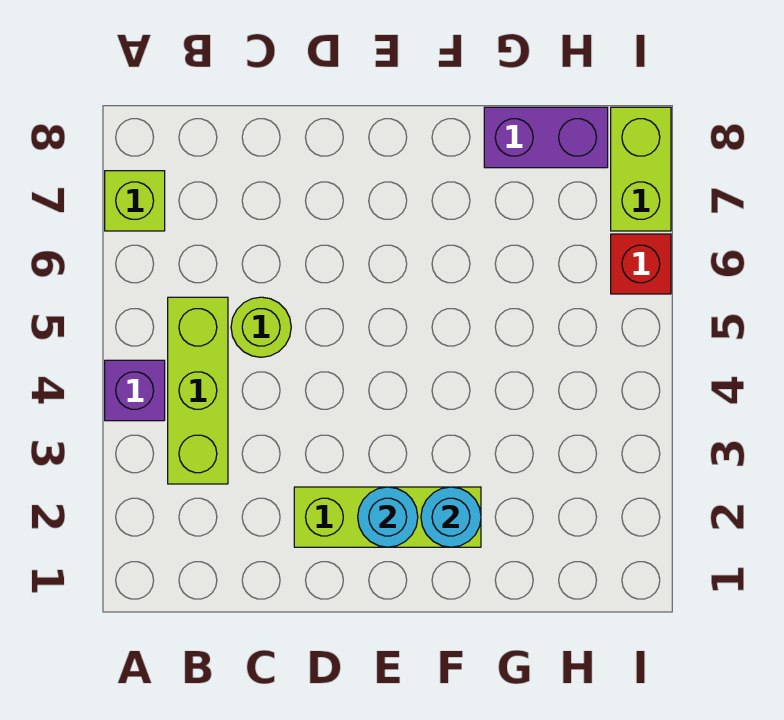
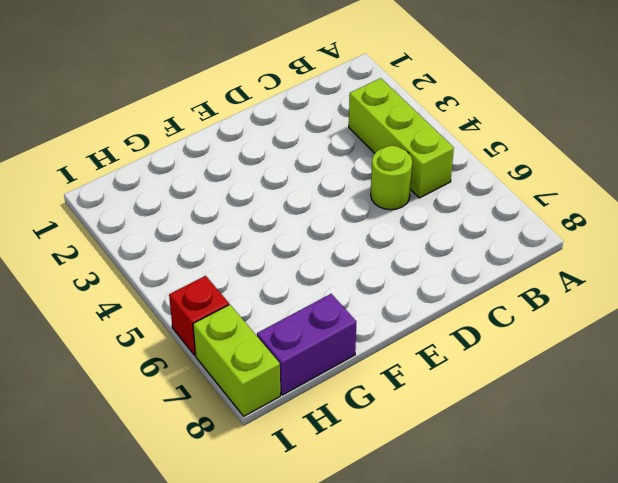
none -> purple 1x1 brick [105,360,165,421]
none -> lime 1x1 brick [105,171,165,231]

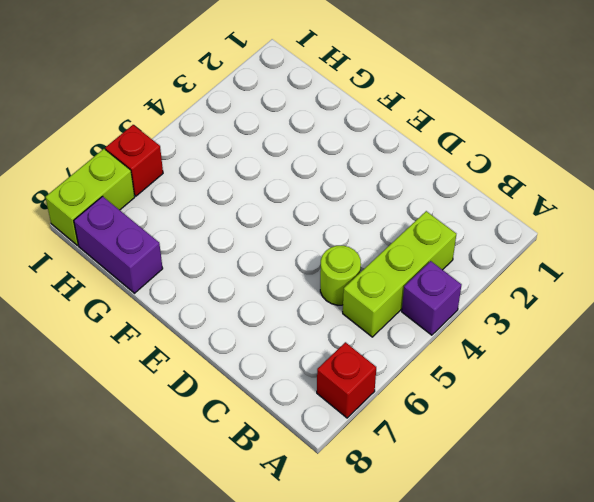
red 1x1 brick [317,342,376,418] -> lime 1x1 brick [105,171,165,231]
none -> lime 1x3 brick [294,487,481,547]
none -> cyan 1x1 round brick [358,487,418,547]

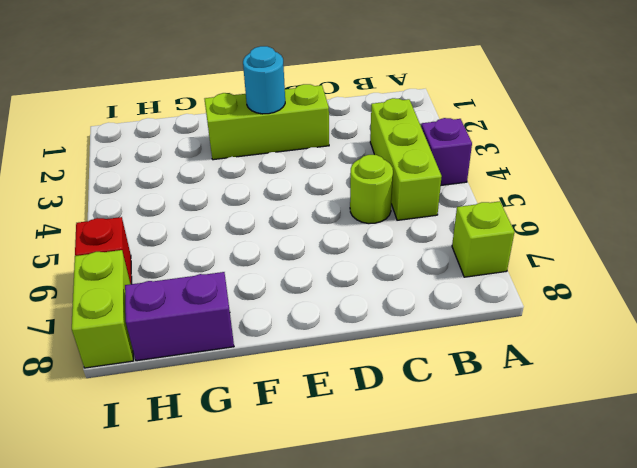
none -> cyan 1x1 round brick [421,487,481,547]

